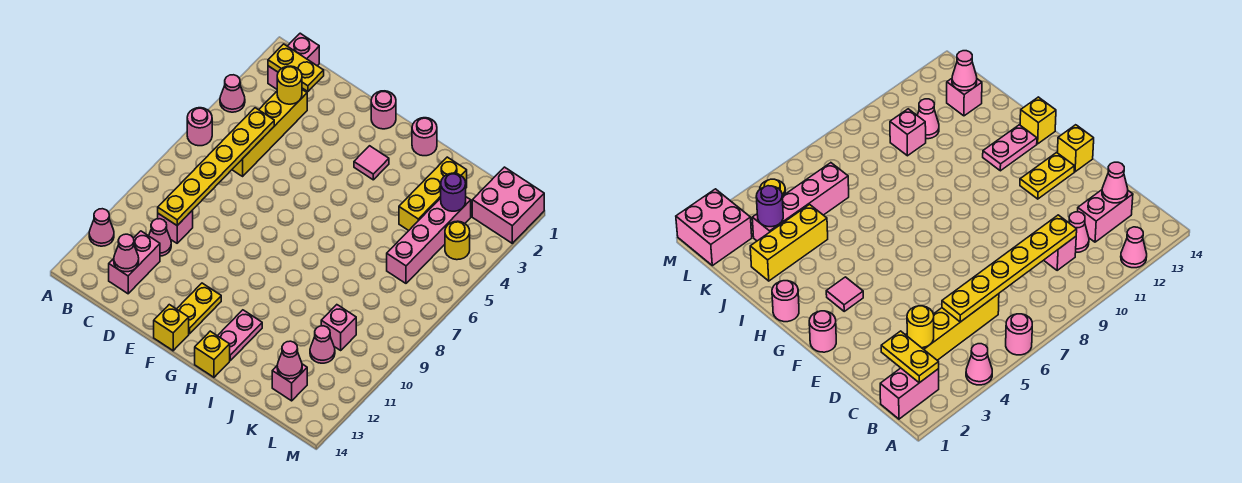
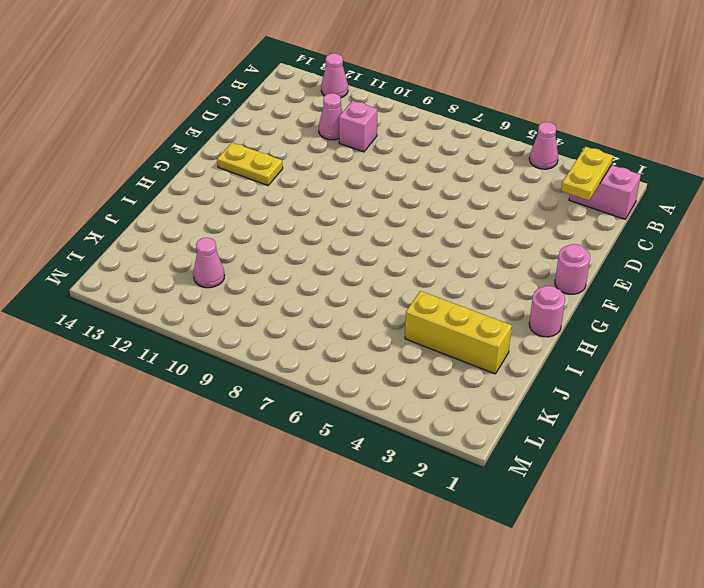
none -> pink 1x1 round brick [187,108,212,146]
none -> yellow 1x4 brick [232,90,307,176]
none -> pink 1x2 brick [109,231,160,294]

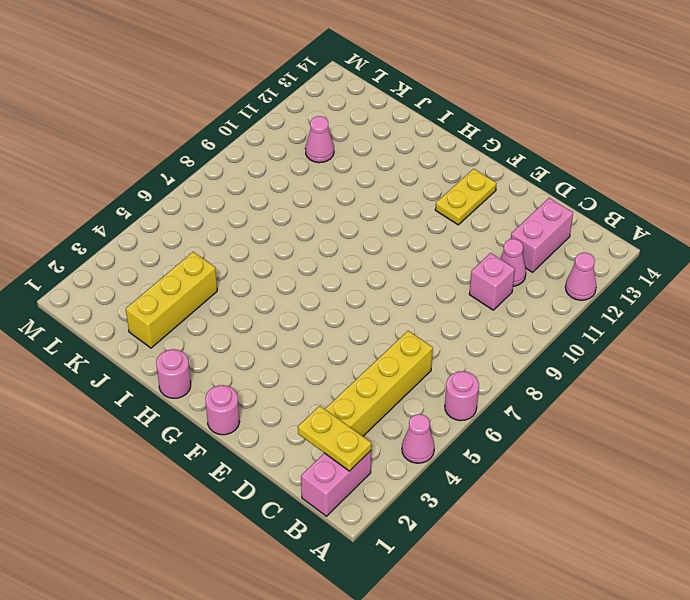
none -> yellow 1x1 brick [154,305,189,351]
none -> pink 1x1 tile [354,146,389,180]
none -> pink 1x2 plate [218,310,262,360]

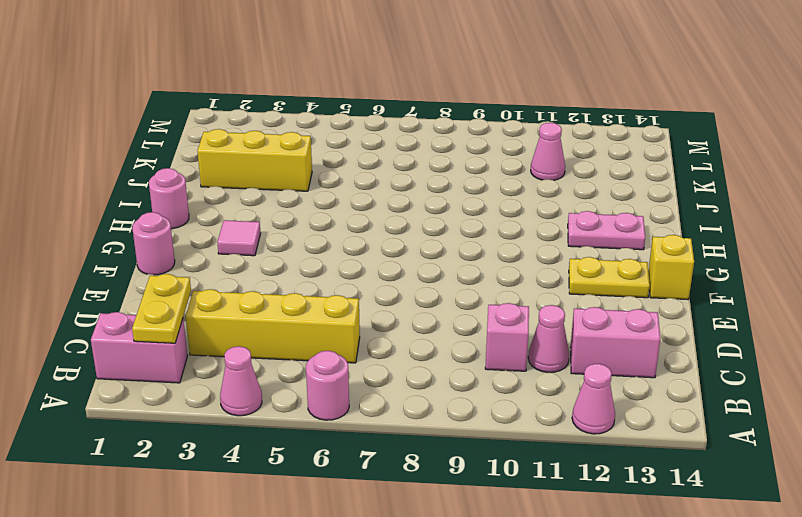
none -> yellow 1x1 brick [195,331,230,377]
none -> pink 1x4 brick [387,197,471,283]
none -> pink 1x1 brick [321,305,356,350]

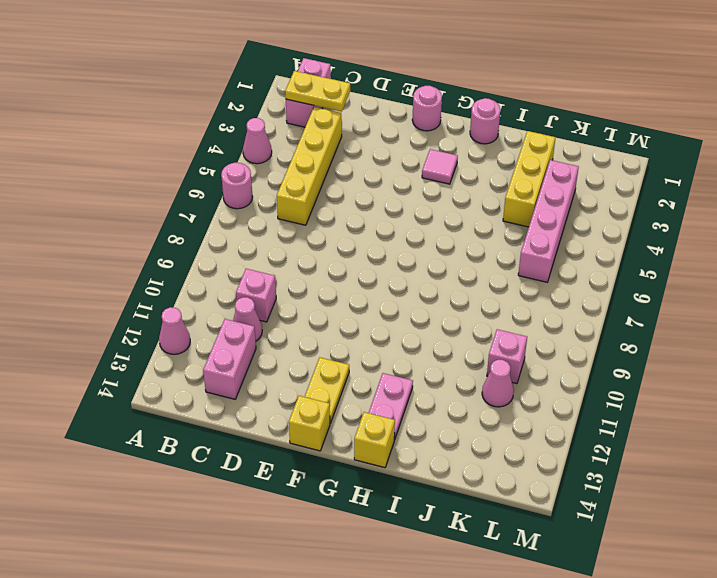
none -> pink 1x1 brick [272,364,307,401]
none -> pink 2x2 brick [472,167,544,243]
none -> yellow 1x1 round brick [445,221,470,260]

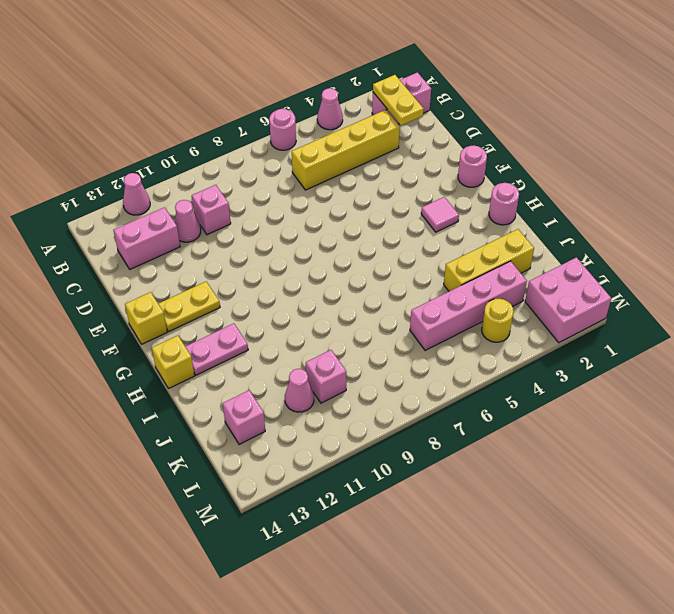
none -> yellow 1x1 round brick [277,66,302,104]
none -> yellow 1x6 plate [158,108,274,225]
none -> pink 1x1 cone [114,234,139,272]

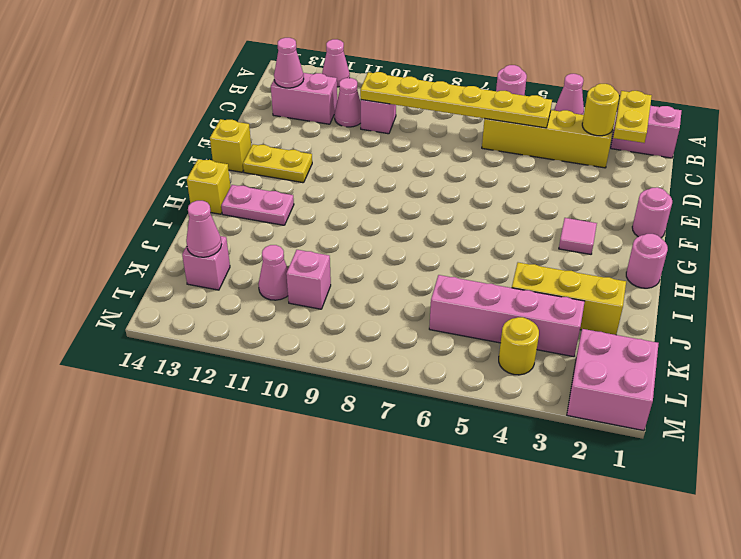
none -> purple 1x1 round brick [441,173,466,211]

